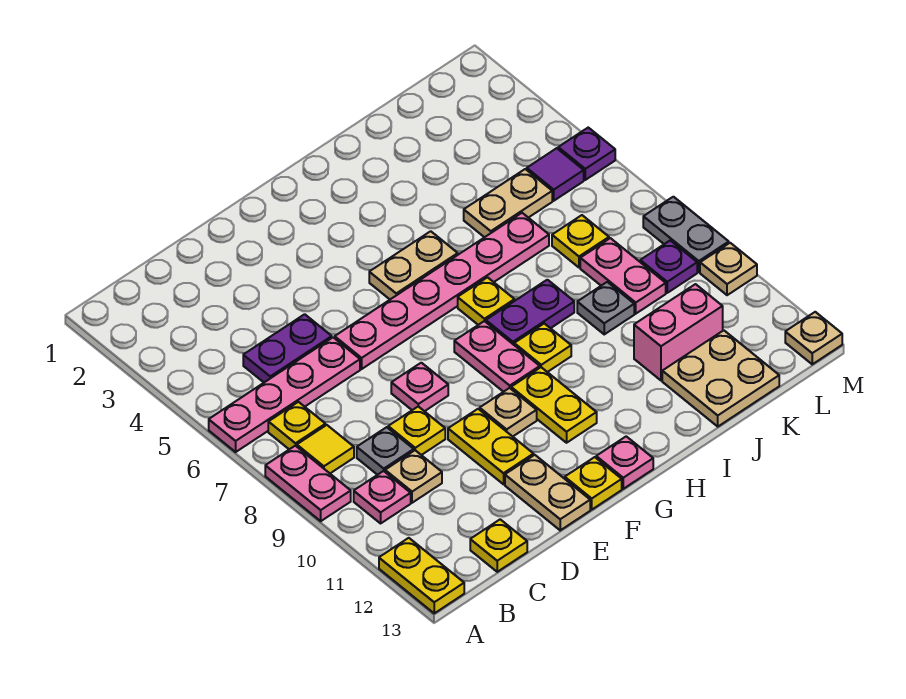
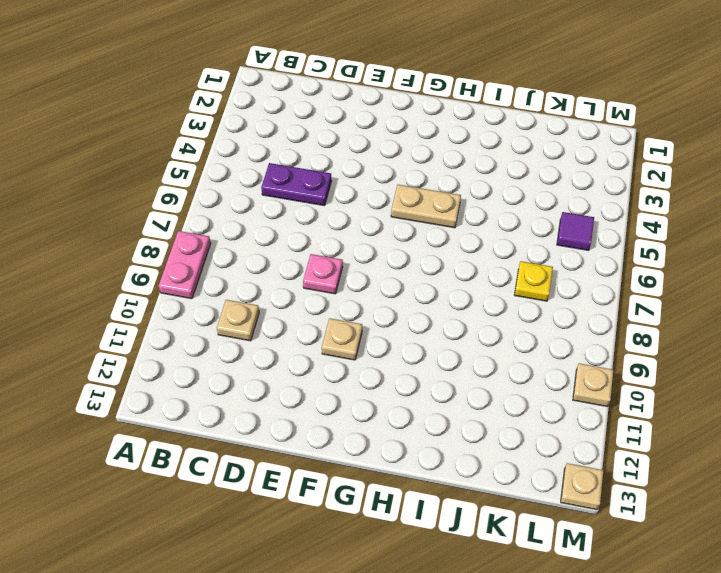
none -> pink 1x4 plate [209,337,360,452]
none -> yellow 1x2 plate [379,538,464,613]
none -> yellow 1x1 plate [268,402,325,449]
none -> yellow 1x1 tile [297,425,354,473]

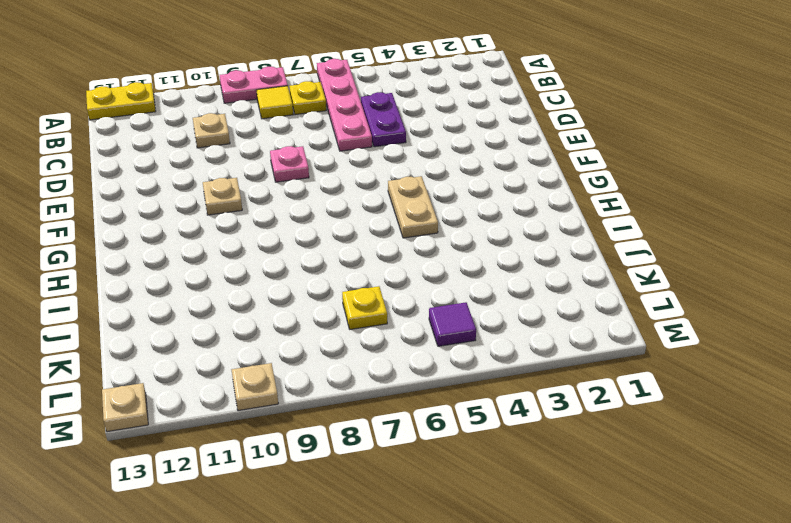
none -> pink 1x1 plate [354,471,411,523]
none -> grey 1x1 plate [357,427,414,475]
none -> yellow 1x1 plate [470,519,527,572]
none -> yellow 1x1 plate [388,407,445,455]

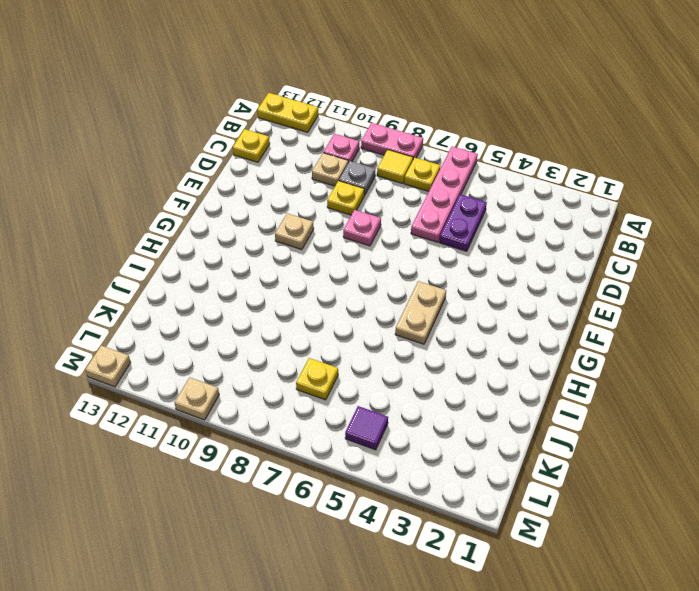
none -> pink 1x6 plate [335,213,549,369]
none -> yellow 1x2 plate [448,409,534,484]
none -> tan 1x2 plate [505,455,590,530]
none -> yellow 1x1 plate [565,457,622,509]

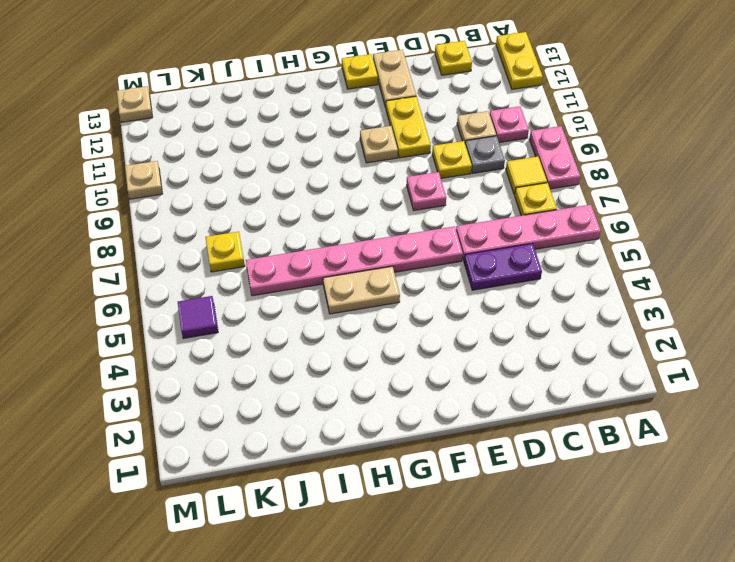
none -> pink 1x2 plate [454,321,540,392]
none -> yellow 1x2 plate [511,367,597,443]
none -> pink 1x1 plate [596,436,653,489]
none -> yellow 1x1 plate [458,277,515,325]

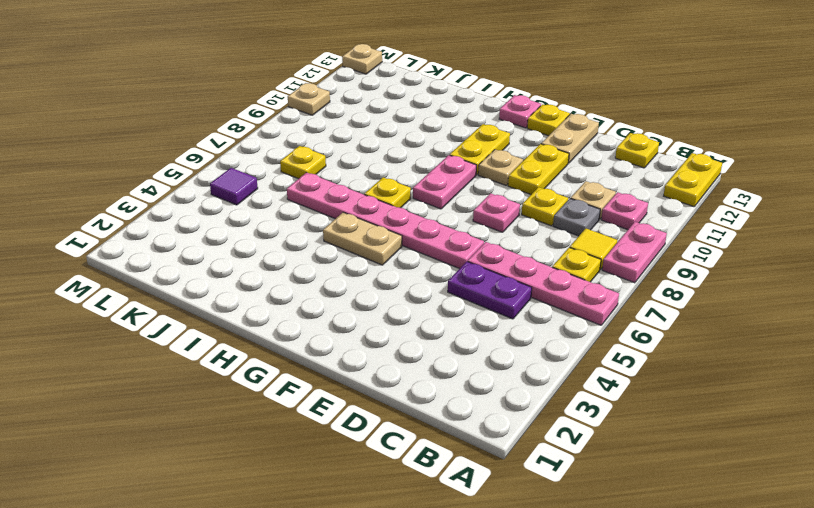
none -> purple 1x2 plate [486,280,574,345]
none -> yellow 1x1 plate [514,323,571,372]
none -> tan 1x2 plate [464,169,552,237]
none -> grey 1x1 plate [577,282,634,334]

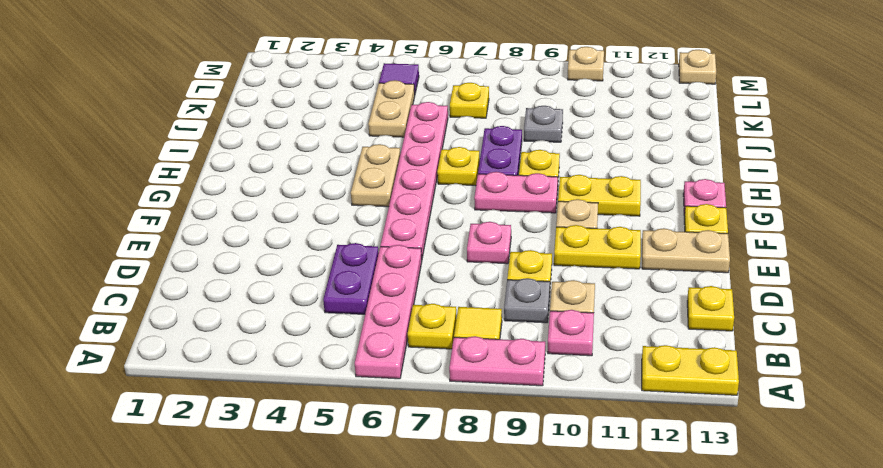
none -> pink 1x2 brick [634,284,723,380]
none -> tan 2x2 plate [662,330,779,426]
none -> pink 1x2 plate [580,238,666,314]
none -> purple 1x1 plate [640,240,697,293]

